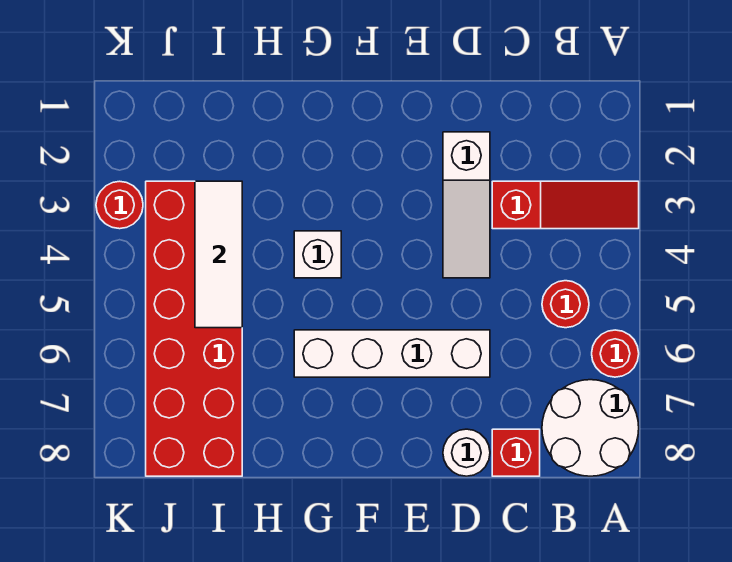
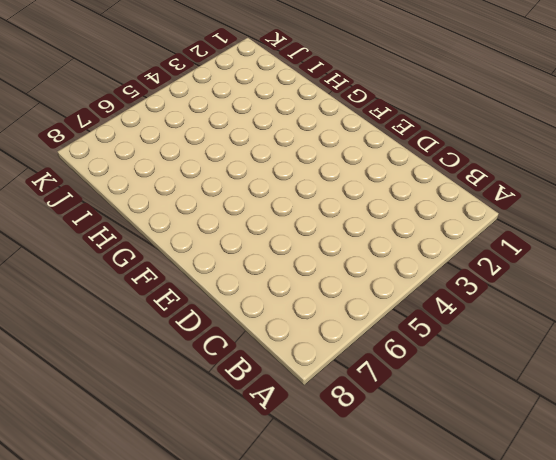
none -> red 1x3 slope [492,181,639,229]
none -> red 1x1 round brick [592,330,639,377]
none -> white 2x2 round brick [542,380,639,476]

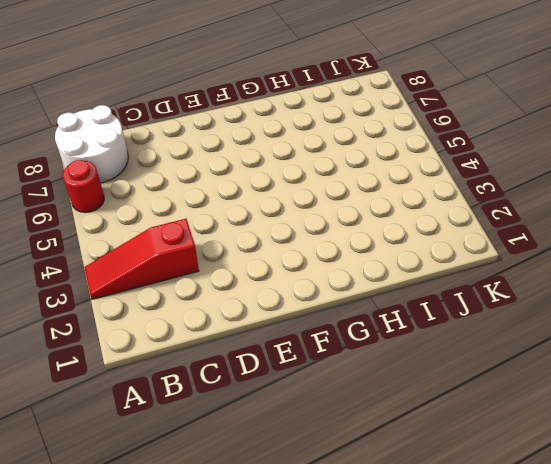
none -> red 1x1 round brick [542,281,589,328]
none -> red 1x1 brick [492,429,540,476]
none -> white 1x3 slope [443,132,490,278]

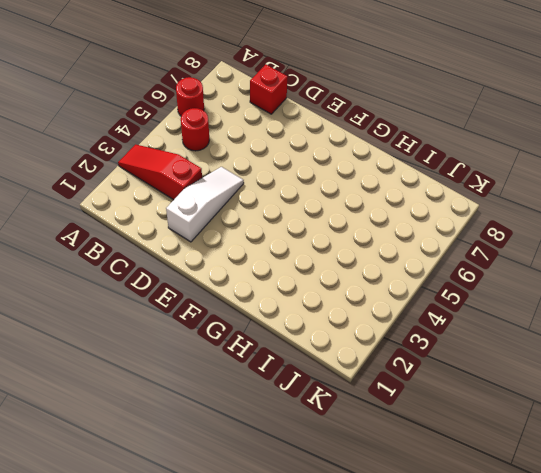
none -> white 2x2 round brick [542,380,639,476]
none -> white 1x4 brick [294,330,490,377]
none -> white 1x1 round brick [443,429,490,476]

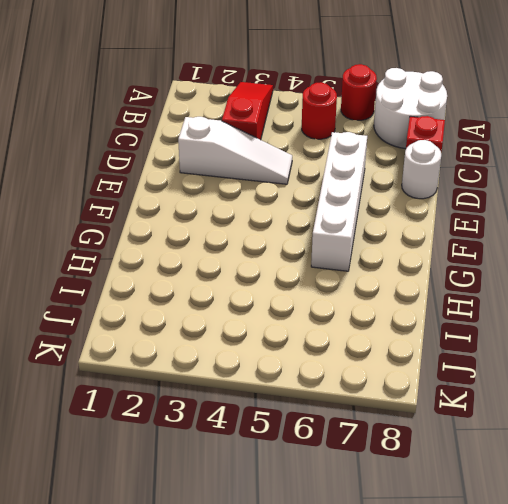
none -> white 1x1 brick [294,231,341,278]
none -> red 2x6 brick [146,181,242,476]
none -> red 1x1 round brick [96,181,143,229]

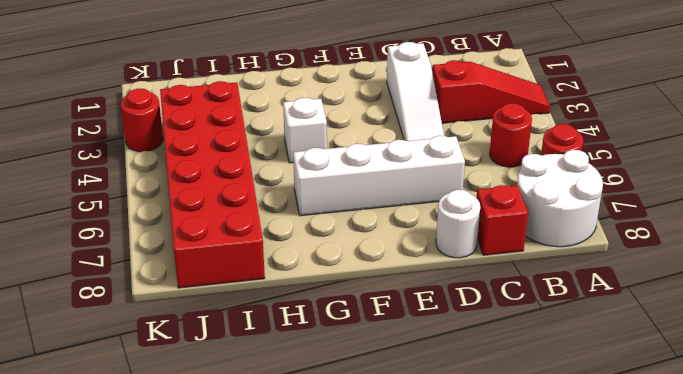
none -> white 1x3 tile [195,181,242,328]

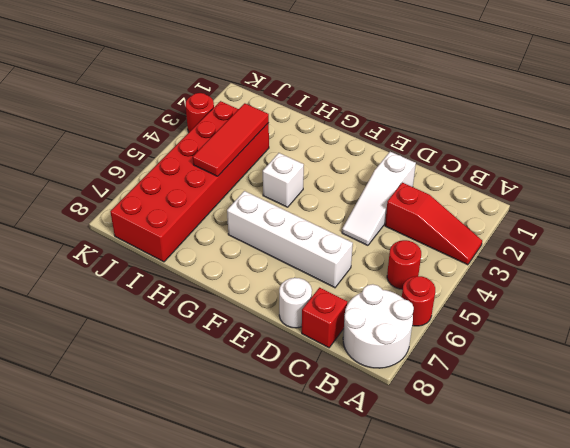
red 1x3 tile [193,103,269,176] -> white 1x3 tile [195,181,242,328]

